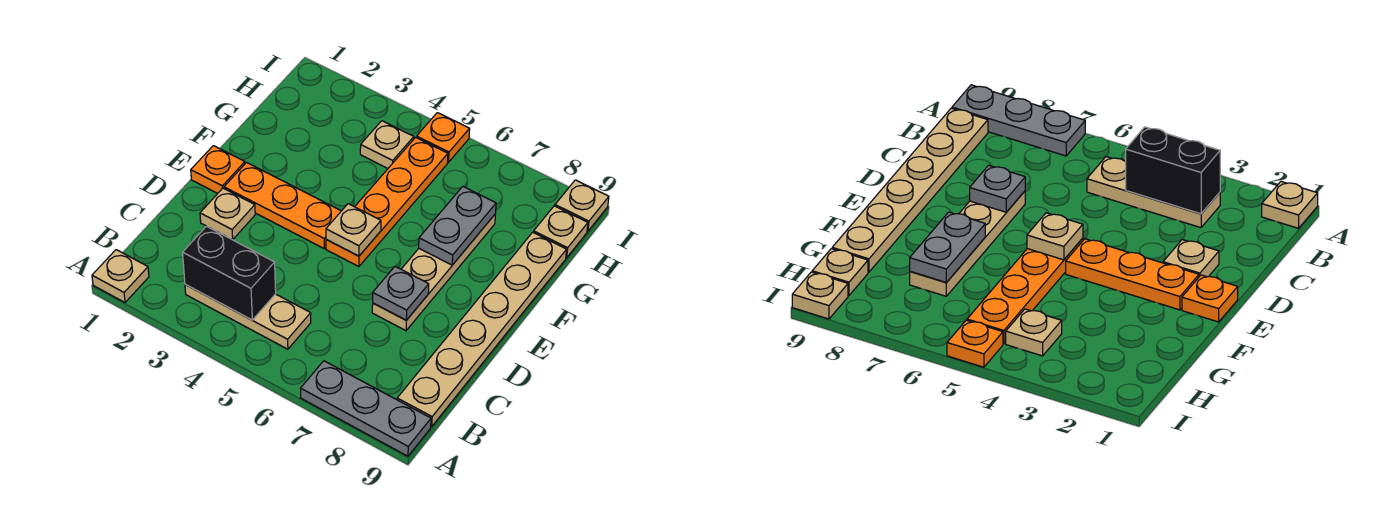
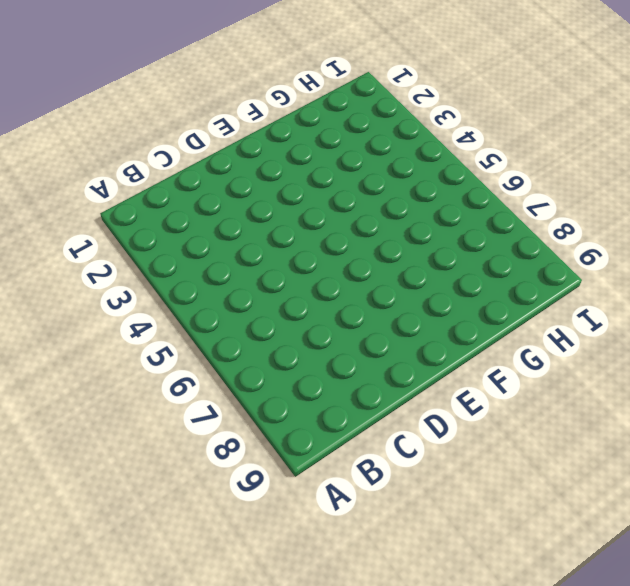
none -> tan 1x1 plate [92,250,149,302]
none -> grey 1x3 plate [300,361,431,456]
none -> tan 1x3 plate [185,285,311,349]

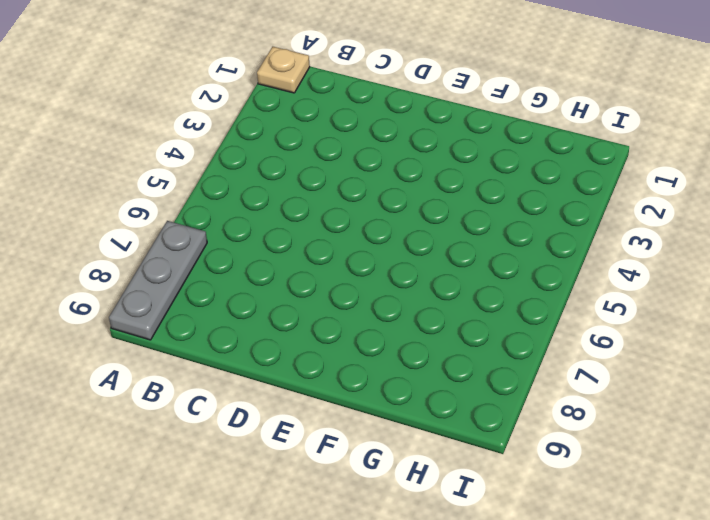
none -> tan 1x3 plate [185,285,311,349]
none -> tan 1x6 plate [397,232,567,426]
none -> tan 1x1 plate [200,188,255,240]

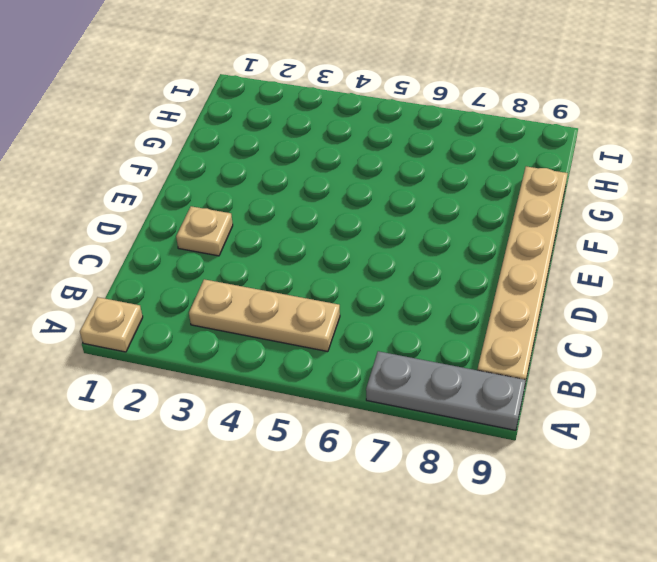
none -> tan 1x4 plate [372,215,495,331]
none -> orange 1x1 plate [191,146,245,193]
none -> orange 1x3 plate [224,163,341,248]

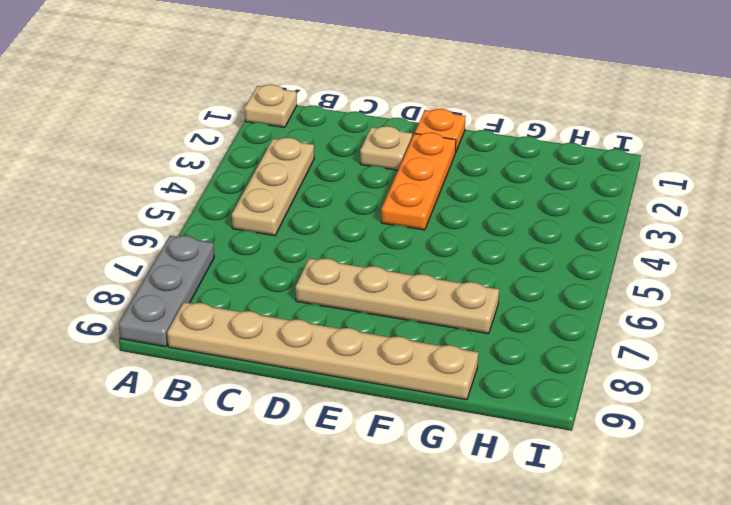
none -> orange 1x4 plate [326,137,448,267]
none -> tan 1x1 plate [360,121,414,168]
none -> tan 1x1 plate [534,206,588,258]

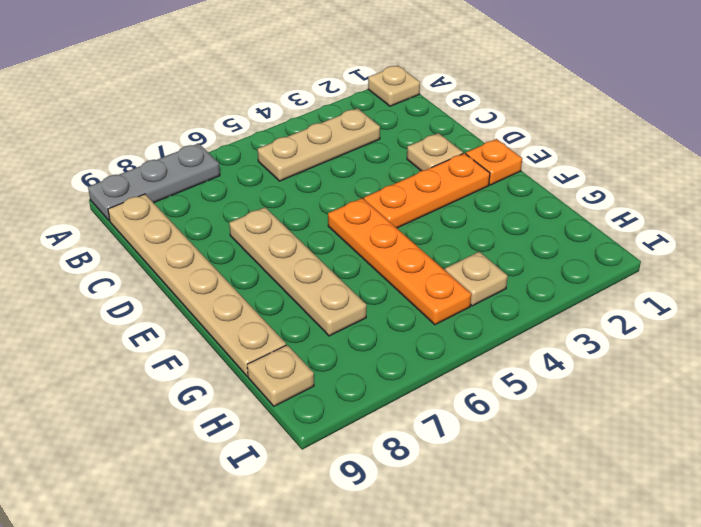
none -> orange 1x1 plate [416,113,470,162]
none -> tan 1x1 plate [555,180,609,231]
none -> black 1x2 brick [183,226,276,320]

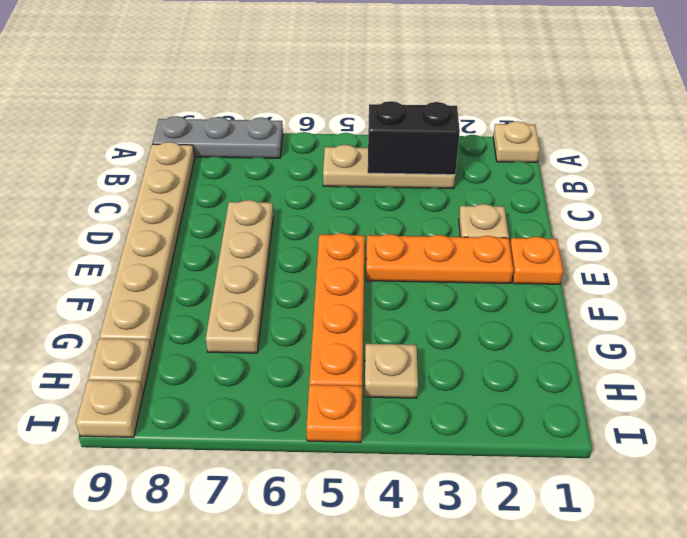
none -> grey 1x1 plate [373,267,429,320]
none -> tan 1x1 plate [326,204,381,256]
none -> grey 1x2 plate [419,187,496,265]

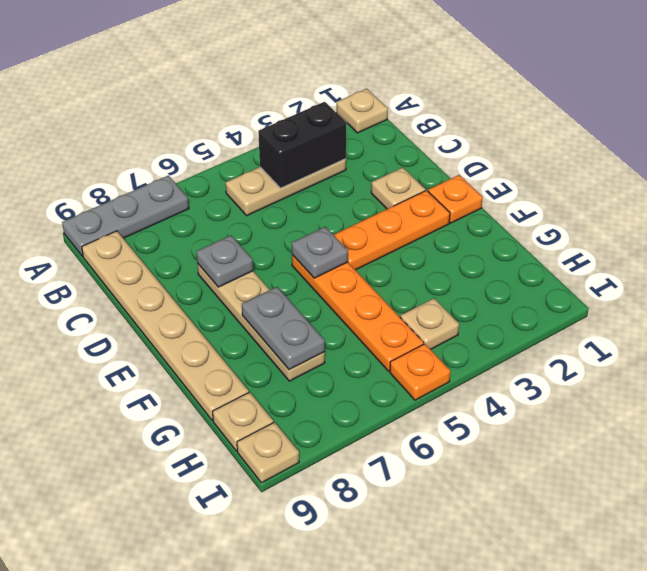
grey 1x1 plate [292,227,348,278] -> tan 1x1 plate [326,204,381,256]

